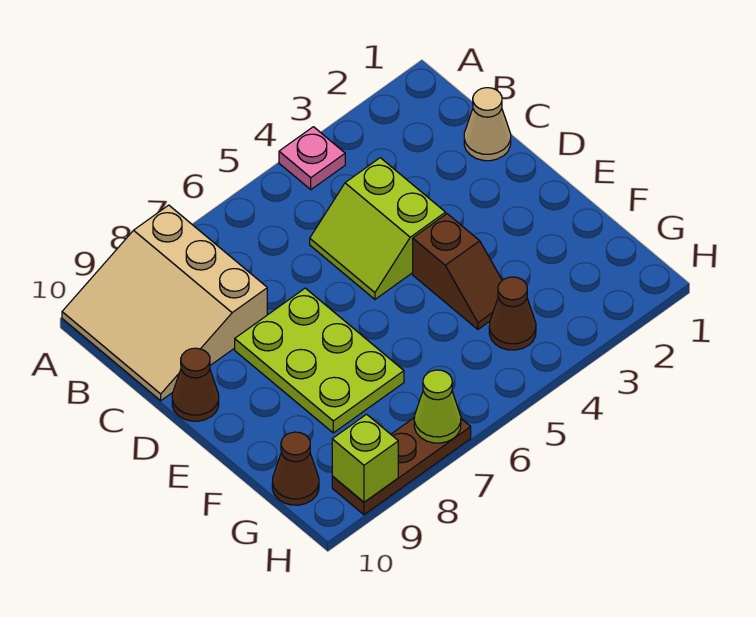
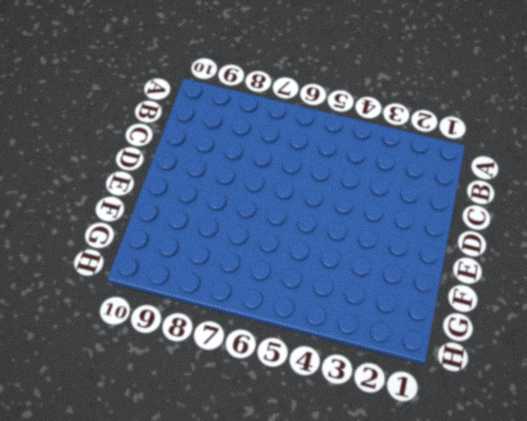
none -> pink 1x1 plate [279,127,345,190]
none -> tan 3x3 slope [62,205,267,401]
none -> tan 1x1 cone [464,88,511,161]

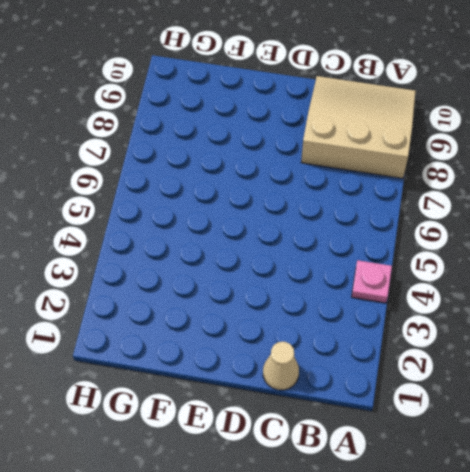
none -> lime 2x2 slope [310,158,446,299]
none -> lime 2x3 plate [235,288,404,433]
none -> brown 1x1 cone [172,348,219,421]

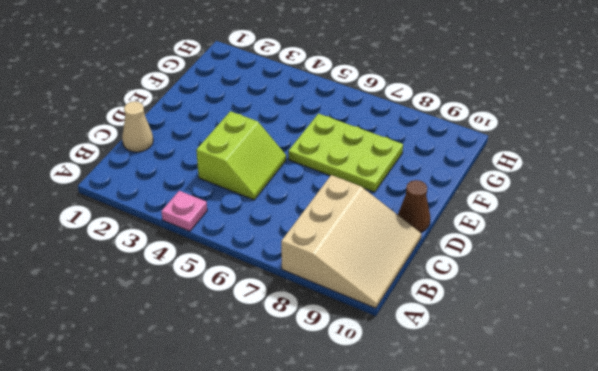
lime 2x3 plate [288,114,403,192] -> lime 2x3 plate turned to [235,288,404,433]
none -> brown 1x2 slope [413,214,502,329]
none -> brown 1x1 cone [489,277,536,350]
none -> brown 1x1 cone [272,432,319,505]

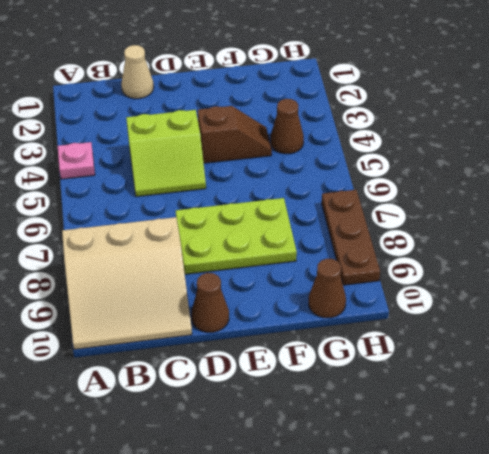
none -> lime 1x1 cone [414,370,461,443]
none -> lime 1x1 brick [332,414,398,502]

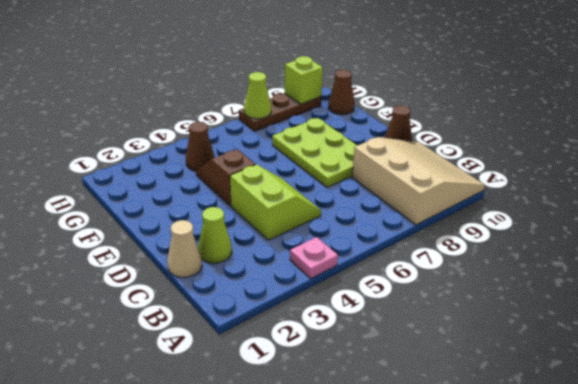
lime 1x1 cone [198,207,232,263] -> none

